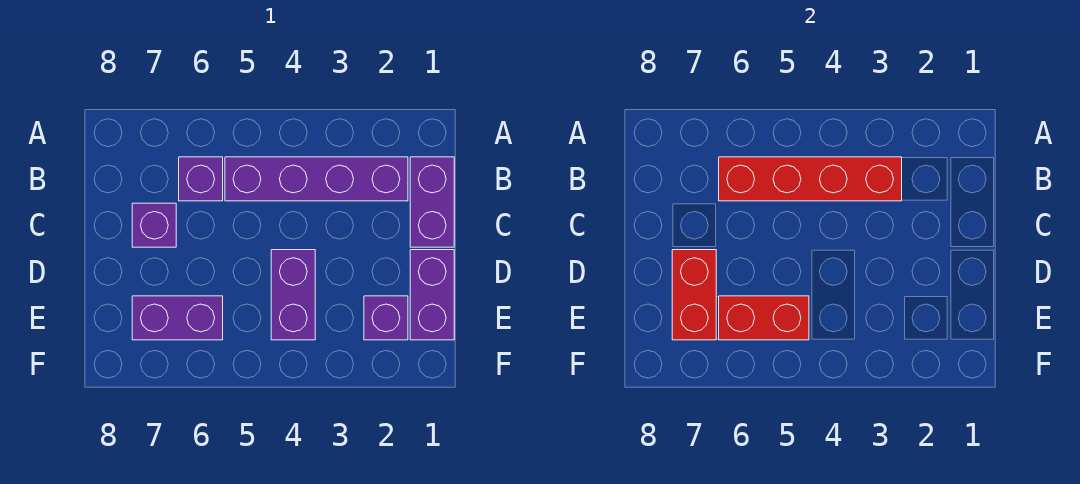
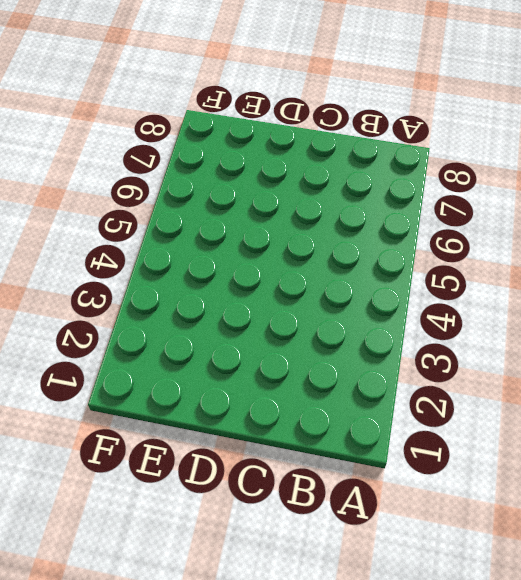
none -> purple 1x2 brick [410,157,454,247]
none -> purple 1x4 brick [225,157,408,201]

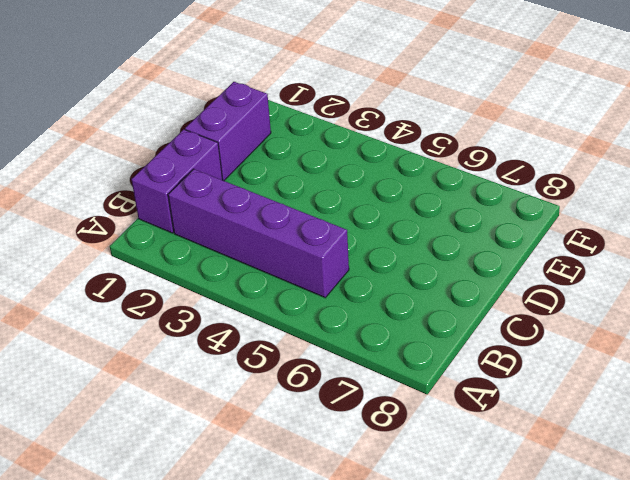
none -> purple 1x1 brick [179,157,223,201]
none -> purple 1x1 brick [132,203,176,247]

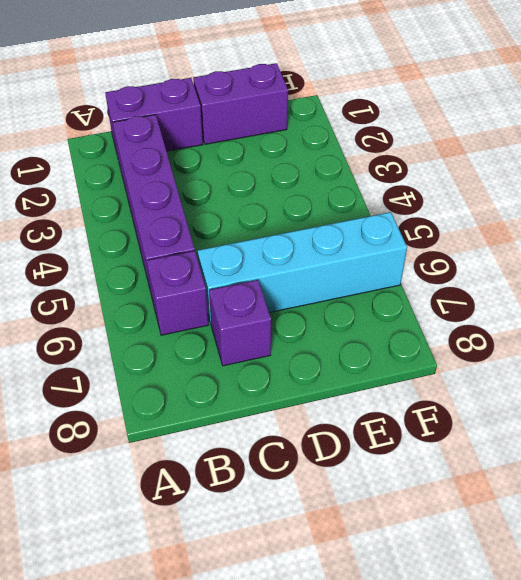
cyan 1x4 brick [198,212,407,323] -> purple 1x2 brick [132,296,223,340]
none -> purple 1x2 brick [271,250,315,340]
none -> purple 1x1 brick [364,296,408,340]

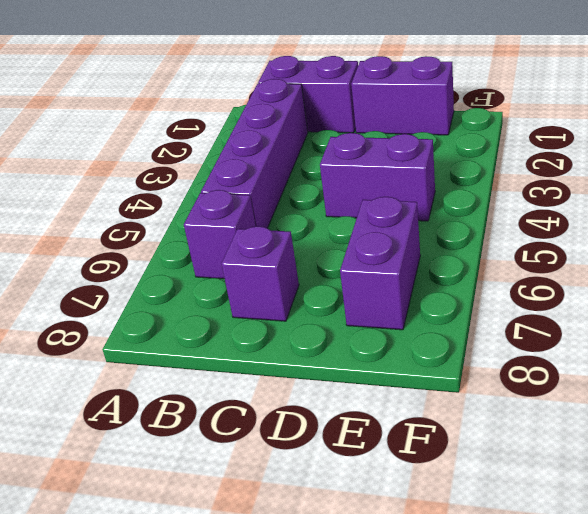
none -> purple 1x1 brick [364,296,408,340]
none -> red 1x4 brick [719,157,902,201]

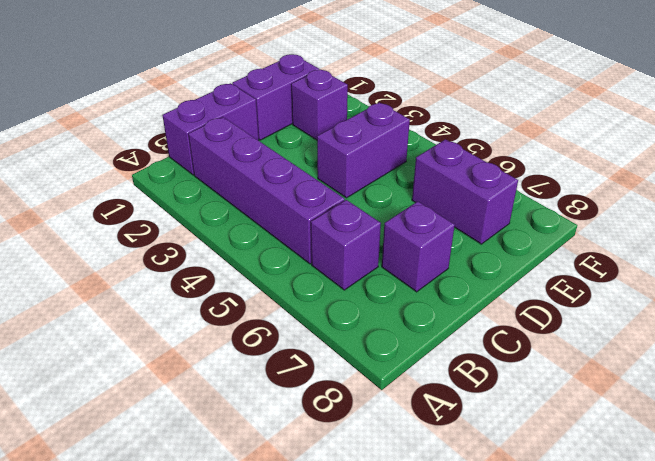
none -> red 1x4 brick [719,157,902,201]
none -> red 1x2 brick [672,250,716,340]

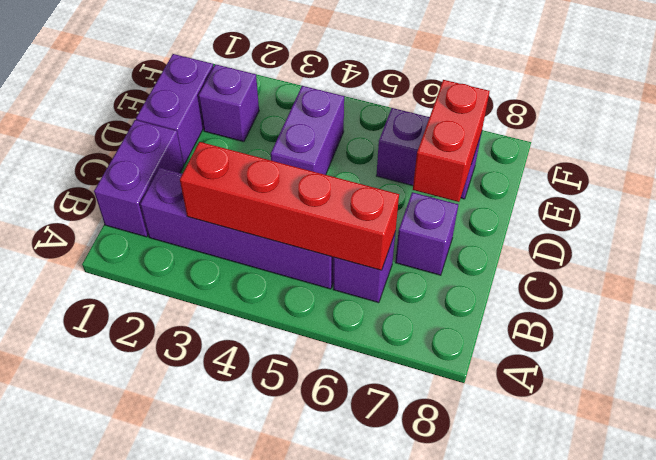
none -> red 1x2 brick [719,296,809,340]

